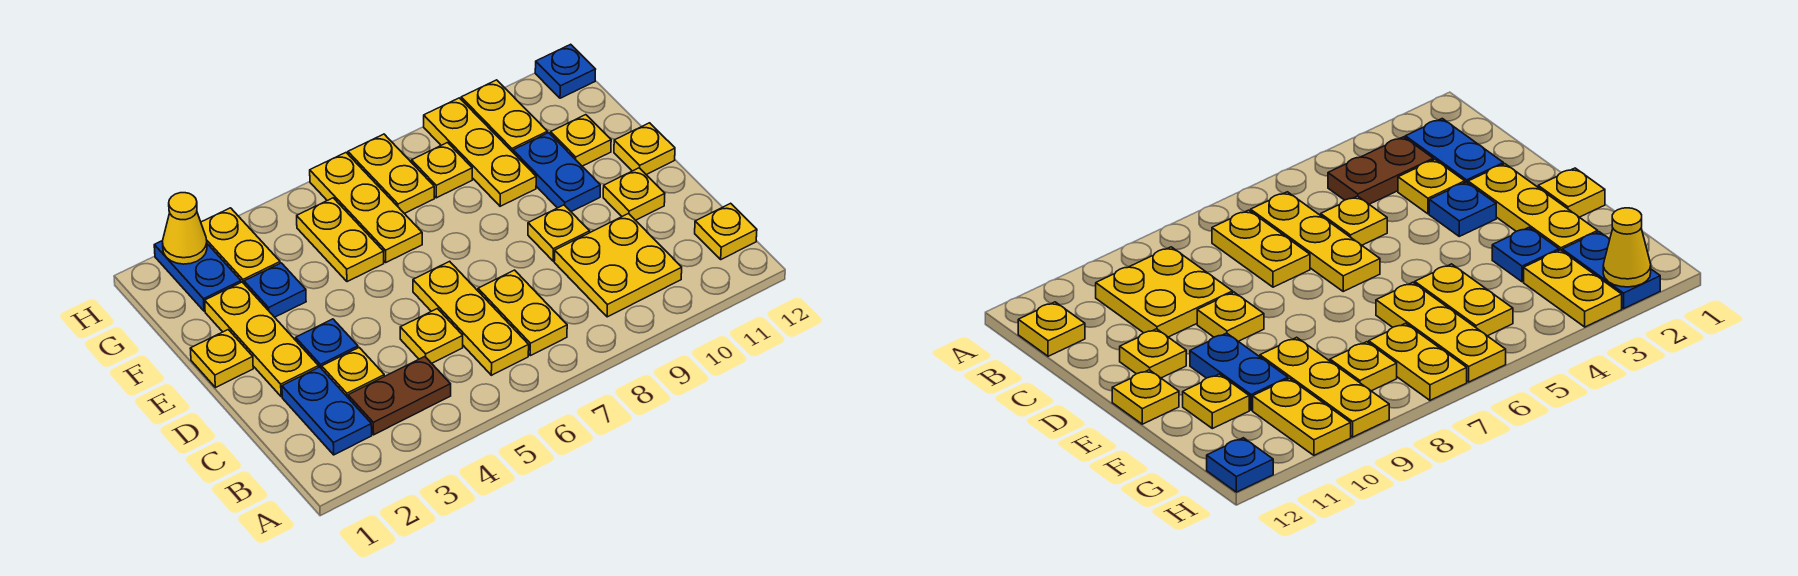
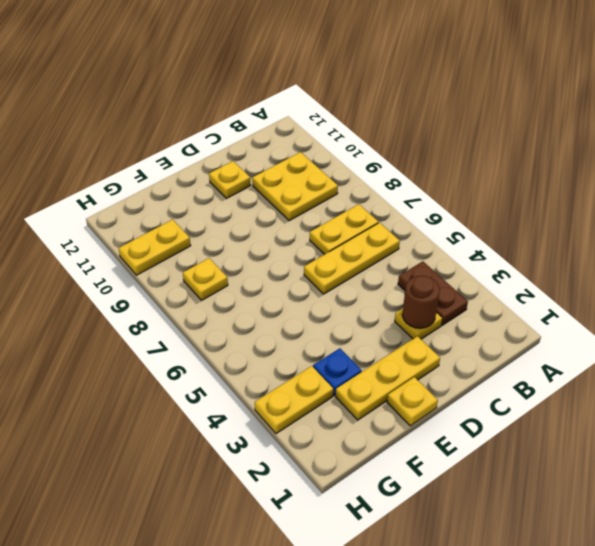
brown 1x1 round brick [402,276,440,328] -> none
none -> blue 1x2 plate [282,367,372,455]
none -> yellow 1x1 plate [695,203,757,259]
none -> yellow 1x1 plate [400,309,463,363]

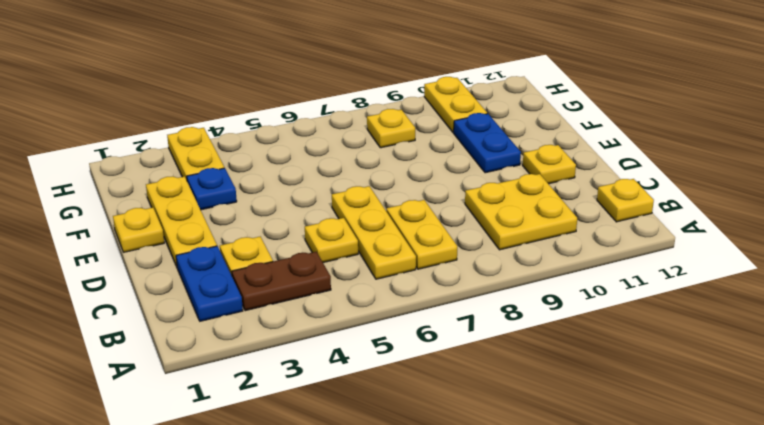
none -> blue 1x1 plate [296,319,358,369]
none -> yellow 1x1 plate [528,205,590,261]
none -> yellow 1x1 plate [614,123,675,175]

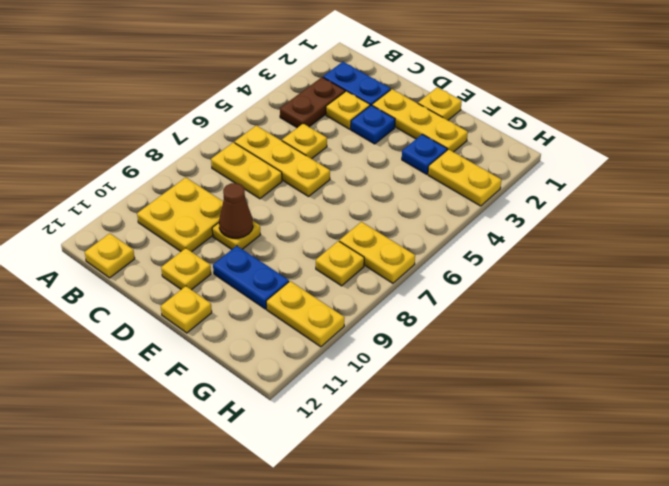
brown 1x1 cone [219,183,253,238] -> none
none -> yellow 1x2 plate [297,198,384,282]
none -> yellow 1x3 plate [310,153,422,262]
none -> yellow 1x3 plate [424,98,536,206]

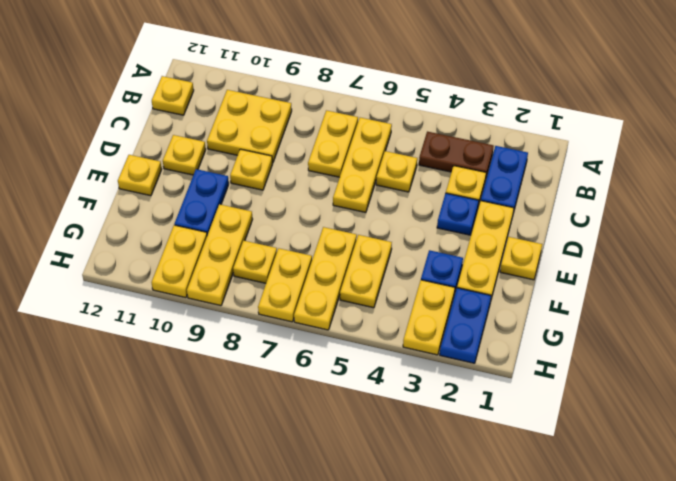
none -> yellow 1x1 plate [551,115,611,166]
none -> blue 1x1 plate [535,44,596,98]
none -> yellow 1x1 cone [162,193,207,264]

